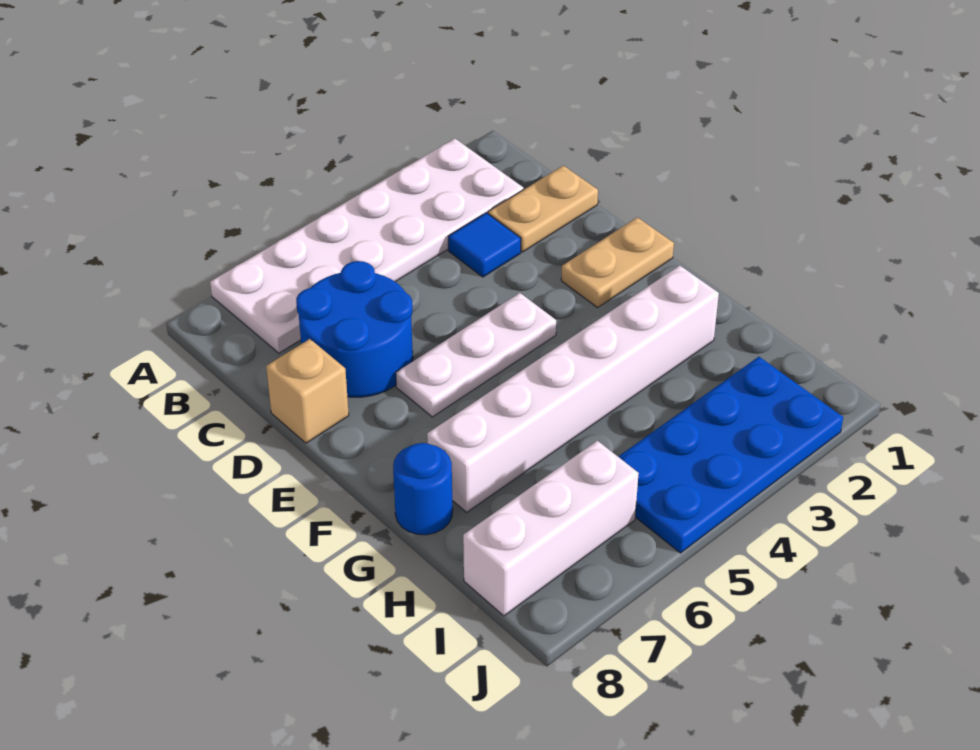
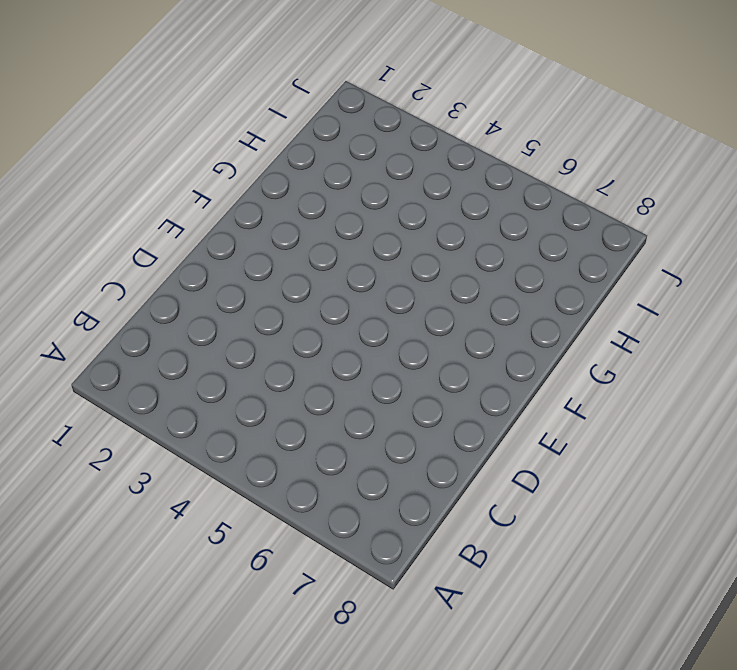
none -> white 2x6 plate [210,139,523,353]
none -> tan 1x2 plate [488,165,598,252]

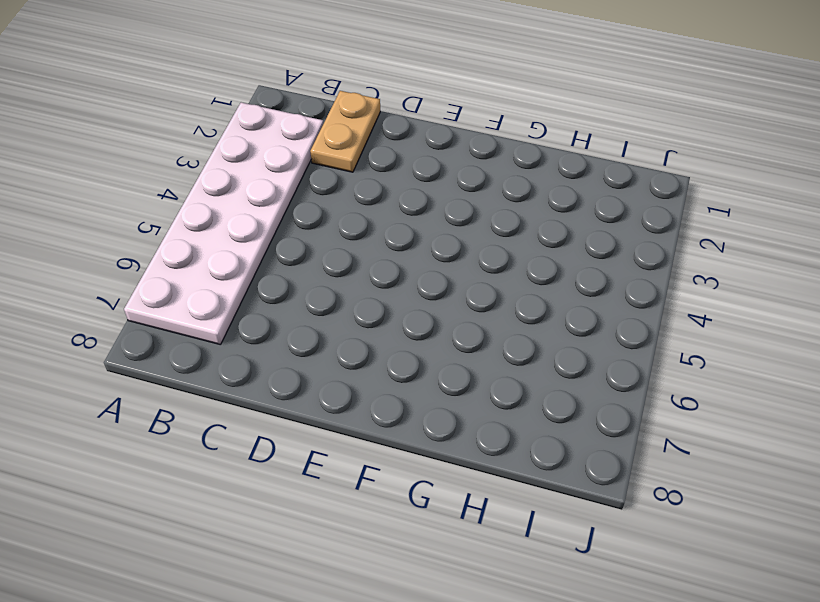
none -> blue 1x1 tile [448,213,521,277]
none -> blue 2x2 round brick [296,261,413,397]

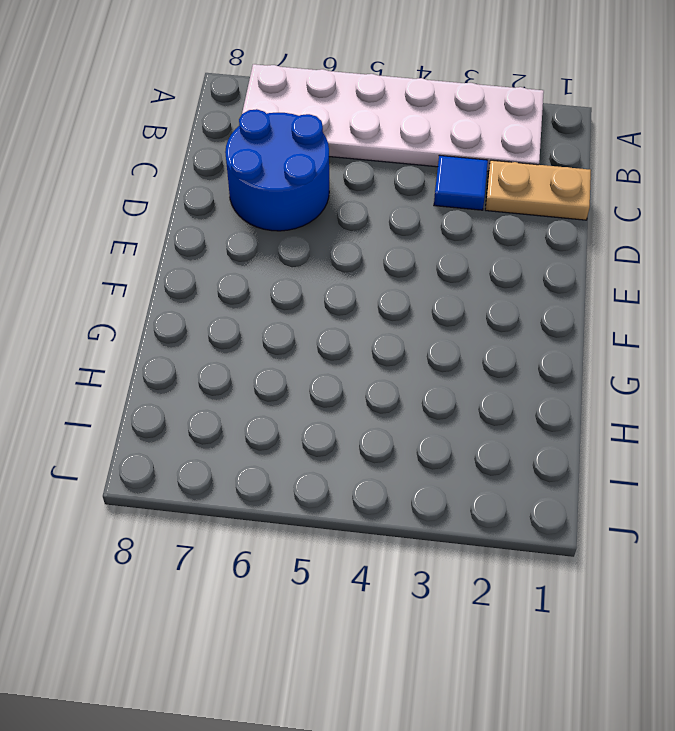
none -> tan 1x1 brick [266,339,349,443]
none -> tan 1x2 plate [561,217,674,308]

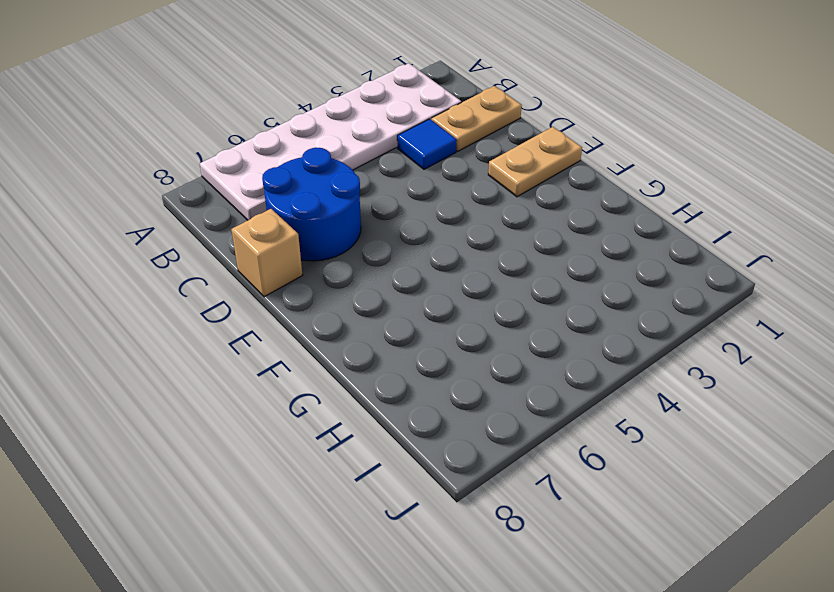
none -> white 1x3 plate [396,293,556,417]
none -> white 1x6 brick [427,265,719,512]

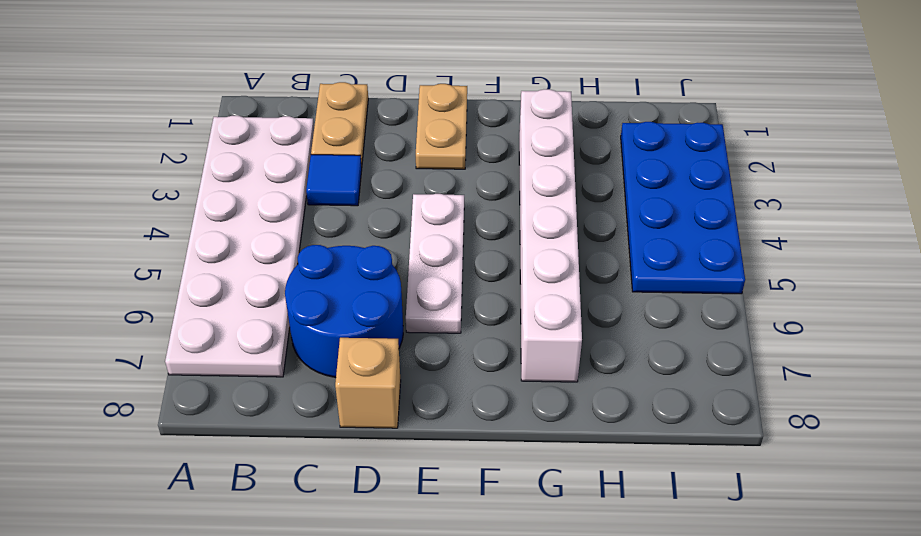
none -> blue 1x1 round brick [393,443,453,535]
none -> white 1x3 brick [463,441,639,616]

